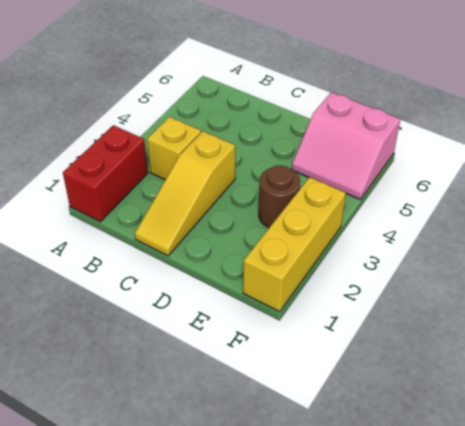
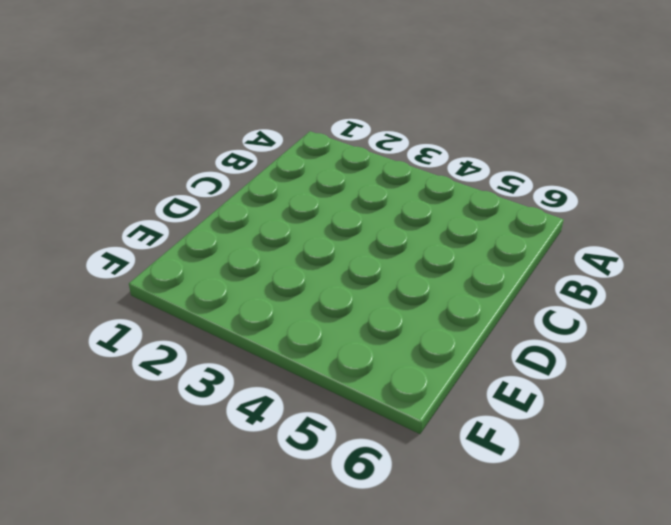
none -> red 1x2 brick [63,125,148,222]
none -> yellow 1x1 brick [147,117,201,180]

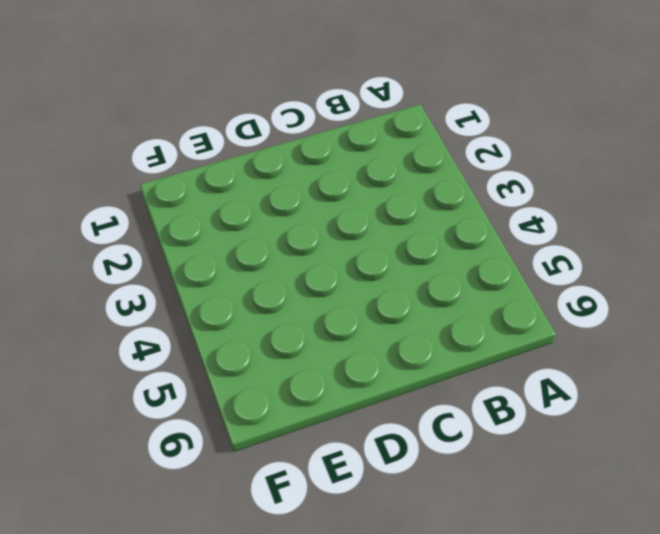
none -> red 1x2 brick [63,125,148,222]
none -> yellow 1x1 brick [147,117,201,180]

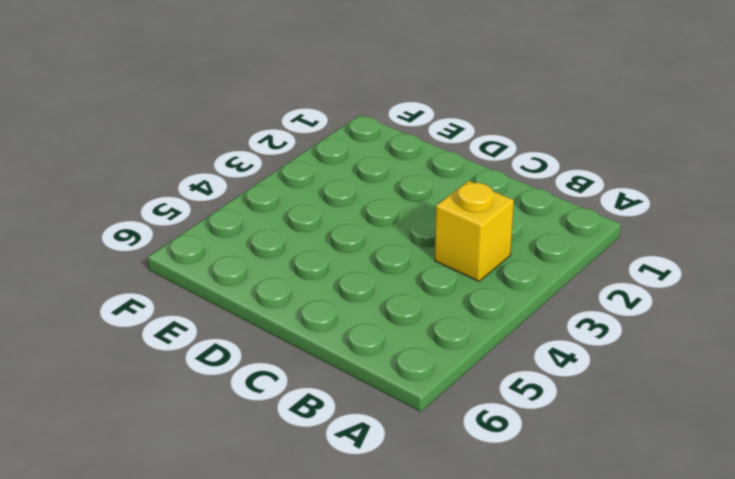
none -> red 1x2 brick [63,125,148,222]
none -> yellow 1x3 slope [135,131,235,256]

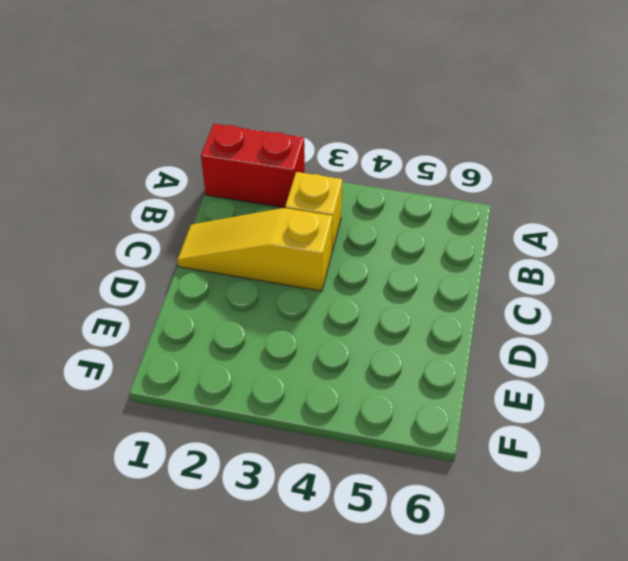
none -> brown 1x1 round brick [259,165,300,228]
none -> pink 2x2 slope [292,92,400,200]

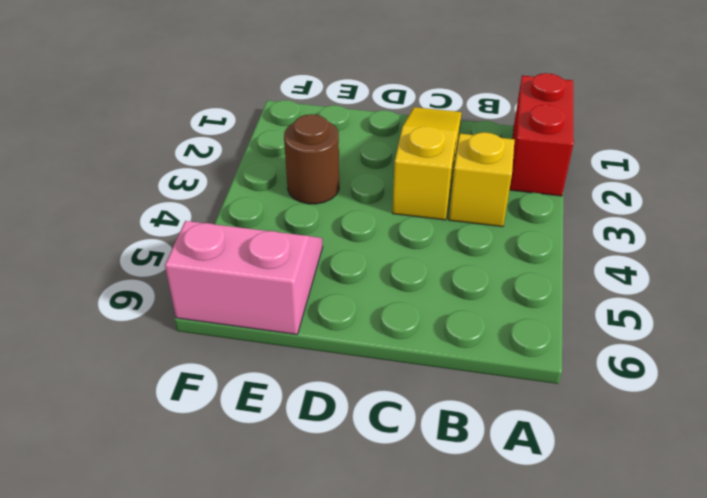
none -> yellow 1x3 brick [243,177,346,312]

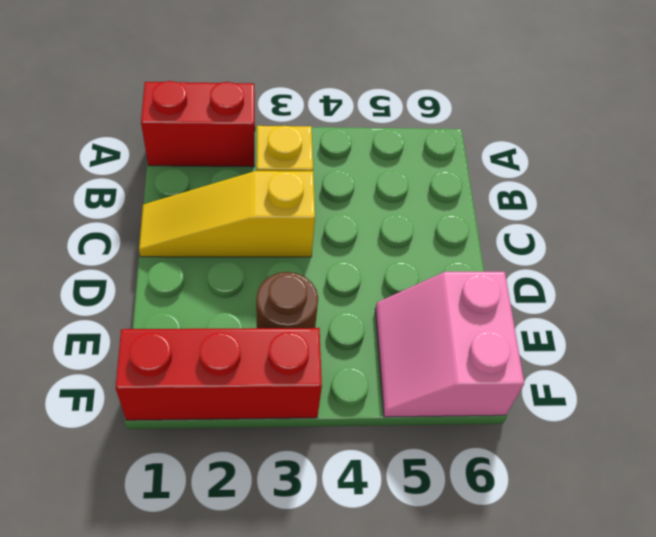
red 1x3 brick [116,328,322,420] -> yellow 1x3 brick [243,177,346,312]

